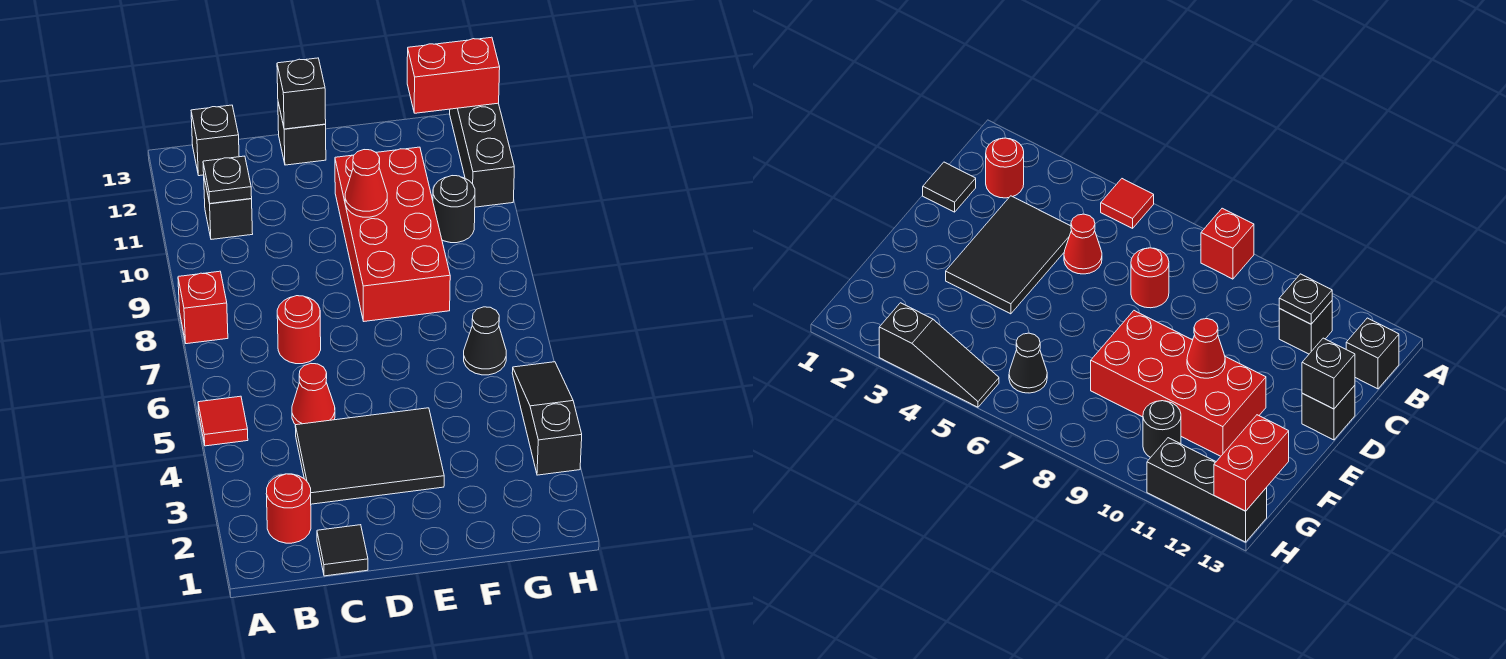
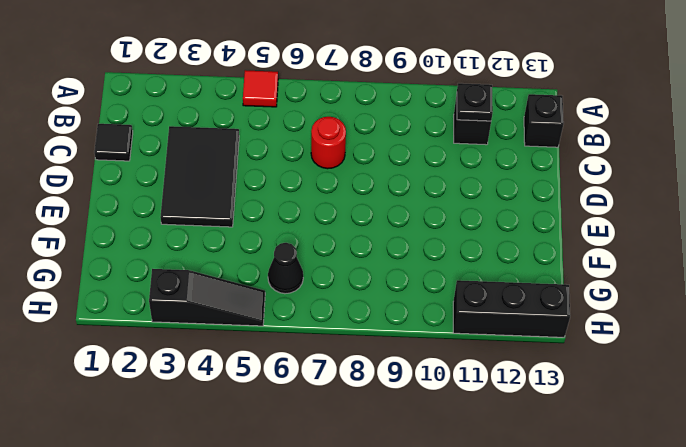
none -> red 1x1 brick [178,271,228,344]
none -> red 1x1 round brick [266,474,311,543]
none -> red 1x1 cone [292,364,335,425]

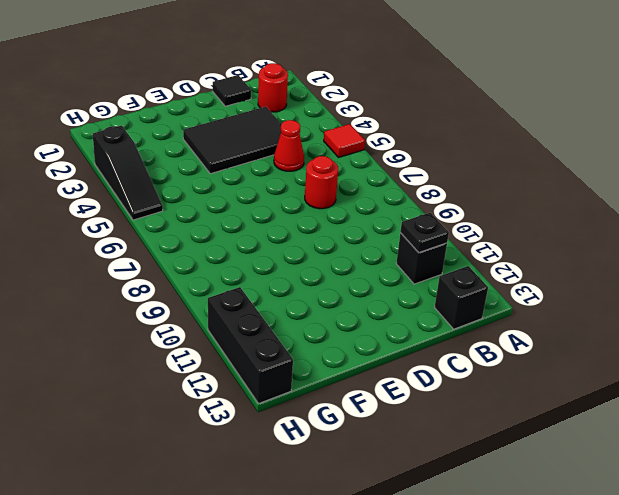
none -> red 1x1 brick [178,271,228,344]
none -> black 1x1 brick [278,103,326,165]
none -> red 2x4 brick [335,147,450,321]

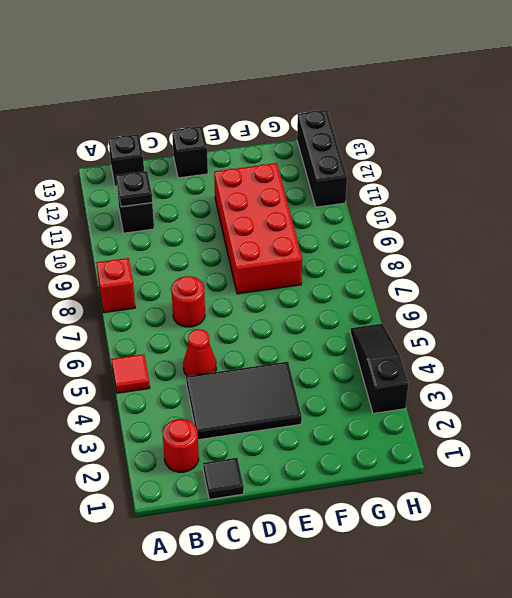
none -> black 1x1 cone [464,307,506,375]
none -> black 1x1 round brick [433,176,475,243]
none -> black 1x1 brick [277,58,326,129]

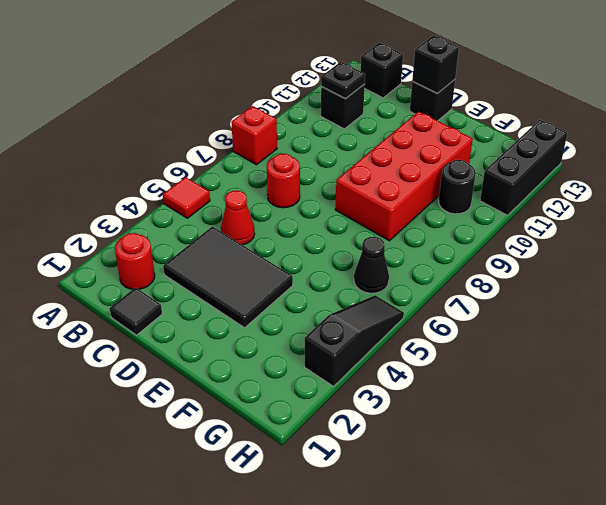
none -> red 1x1 cone [345,150,387,217]
none -> red 1x2 brick [407,37,500,113]

